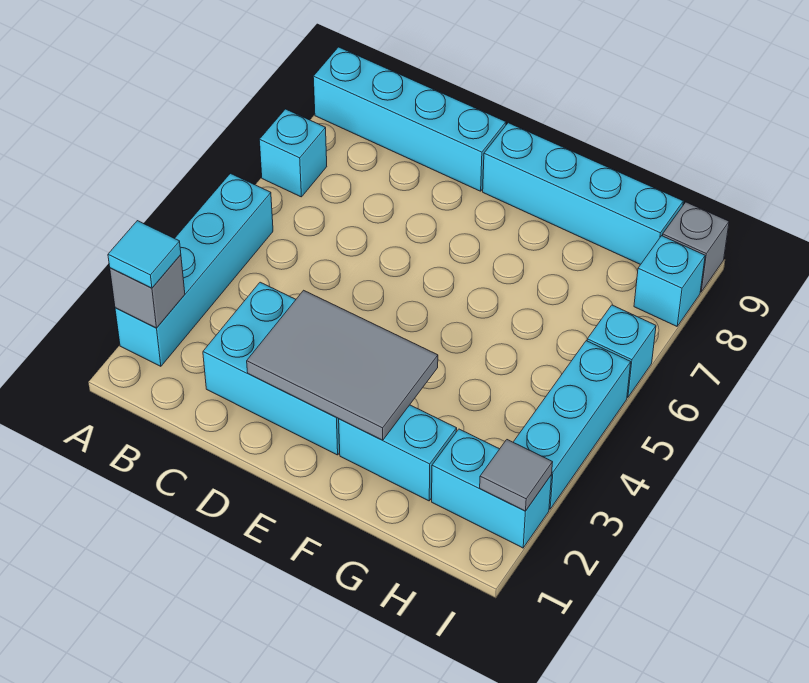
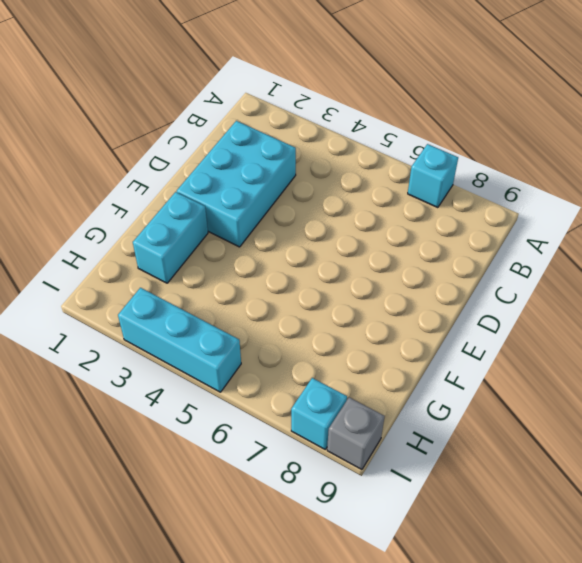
none -> cyan 1x4 brick [115,173,273,366]
none -> cyan 1x4 brick [313,47,506,191]
none -> cyan 1x4 brick [483,123,683,265]

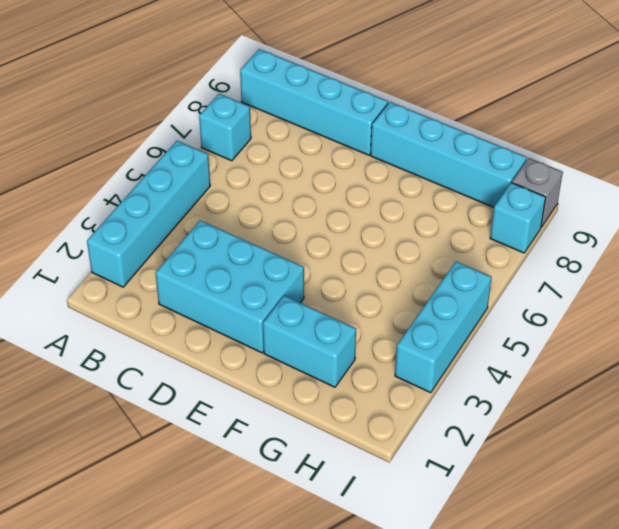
none -> cyan 1x2 brick [432,429,552,548]
none -> cyan 1x1 brick [587,305,656,397]
none -> grey 1x1 brick [110,255,185,328]

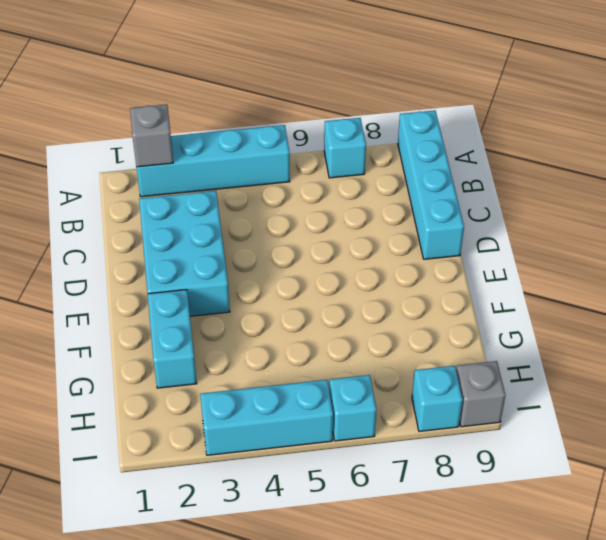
none -> cyan 1x4 brick [483,123,683,265]
none -> cyan 1x2 brick [432,429,552,548]
none -> grey 2x3 tile [247,290,438,440]

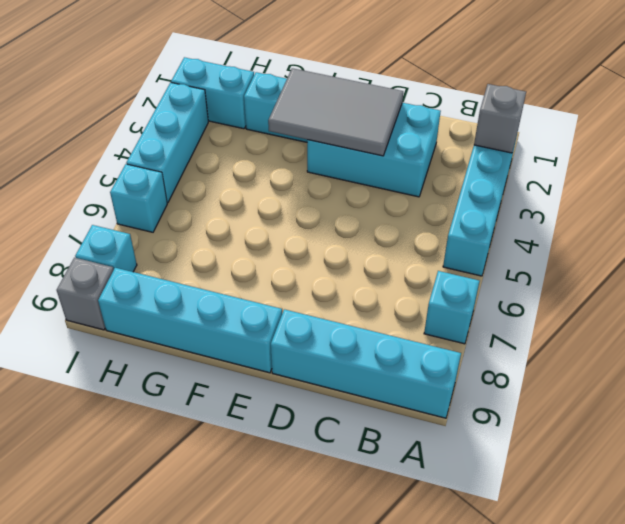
none -> grey 1x1 tile [480,440,553,511]
none -> cyan 1x1 tile [108,221,181,288]

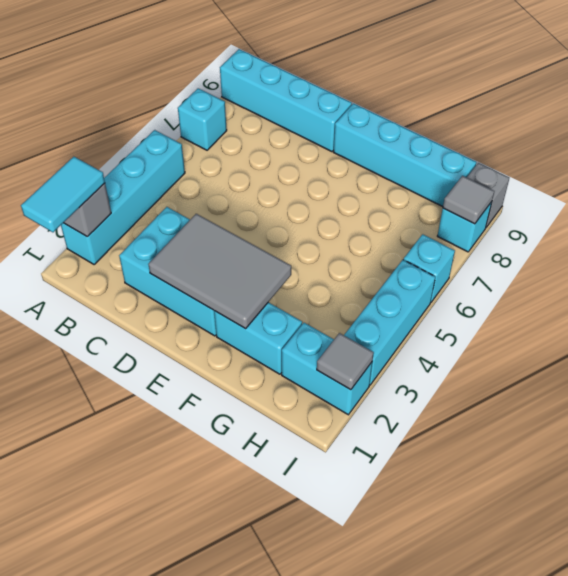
cyan 1x2 tile [21,157,105,232] -> cyan 1x1 tile [108,221,181,288]
grey 1x1 tile [443,176,494,224] -> none

